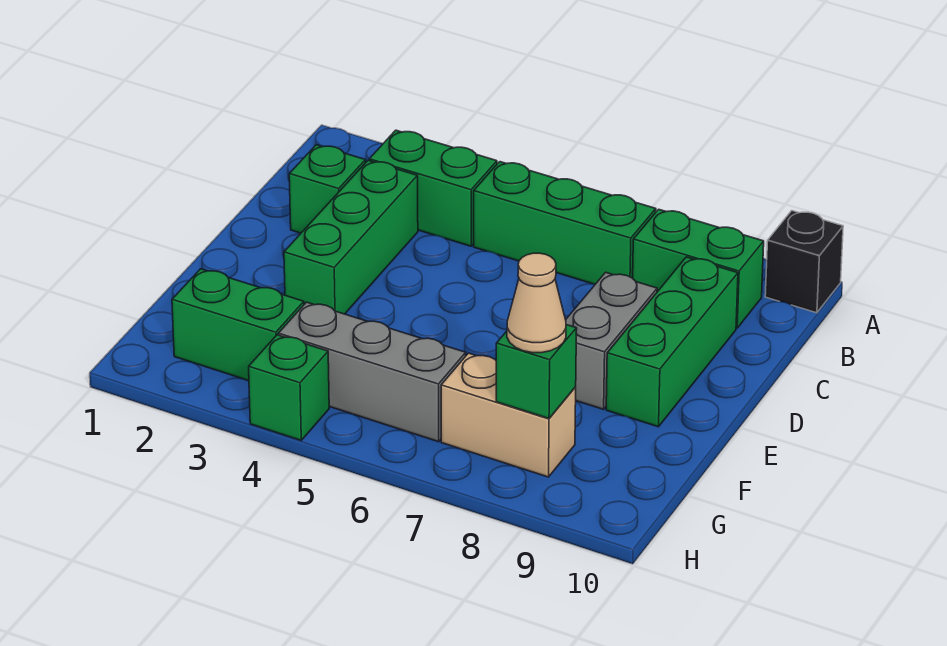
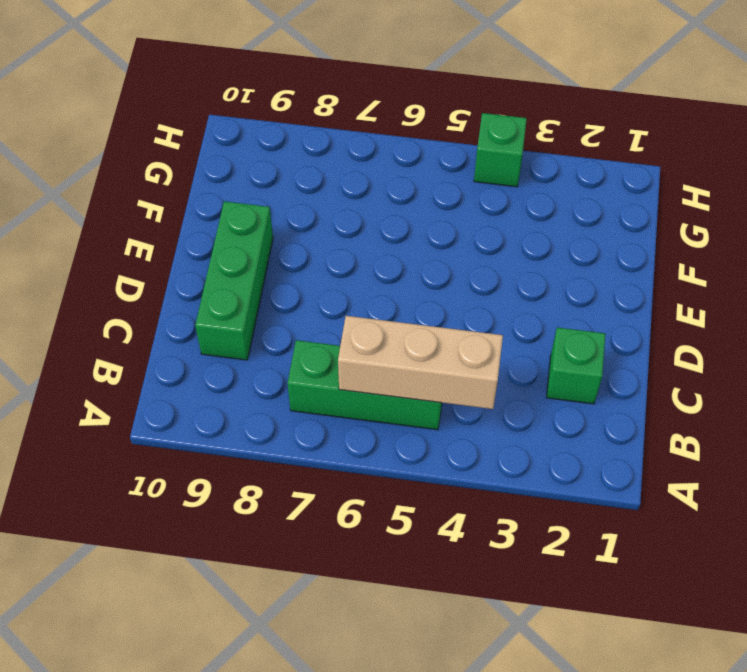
tan 1x3 brick [338,316,503,409] -> none
none -> black 1x1 brick [765,211,843,313]
none -> green 1x2 brick [369,130,497,246]
none -> green 1x2 brick [633,209,764,328]

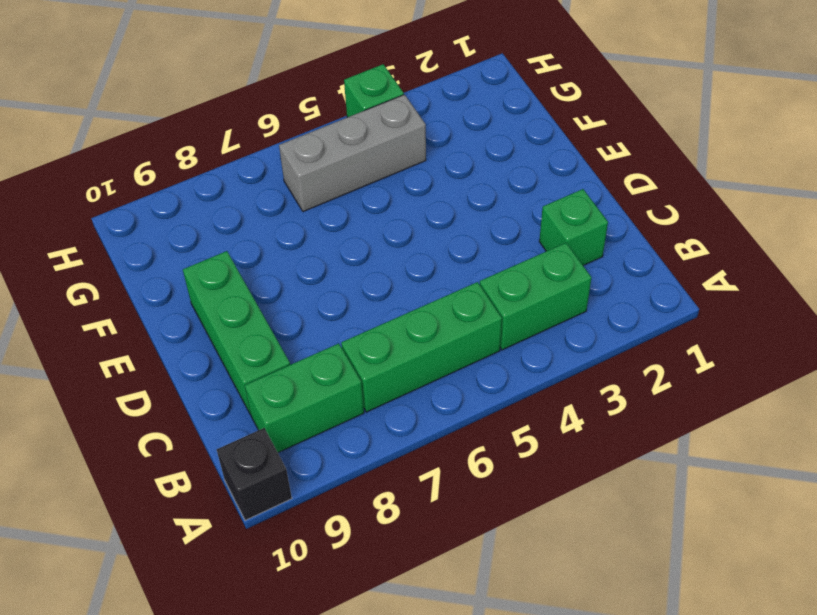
none -> green 1x3 brick [284,160,418,314]
none -> grey 1x2 brick [566,272,657,409]
none -> green 1x2 brick [172,269,304,381]

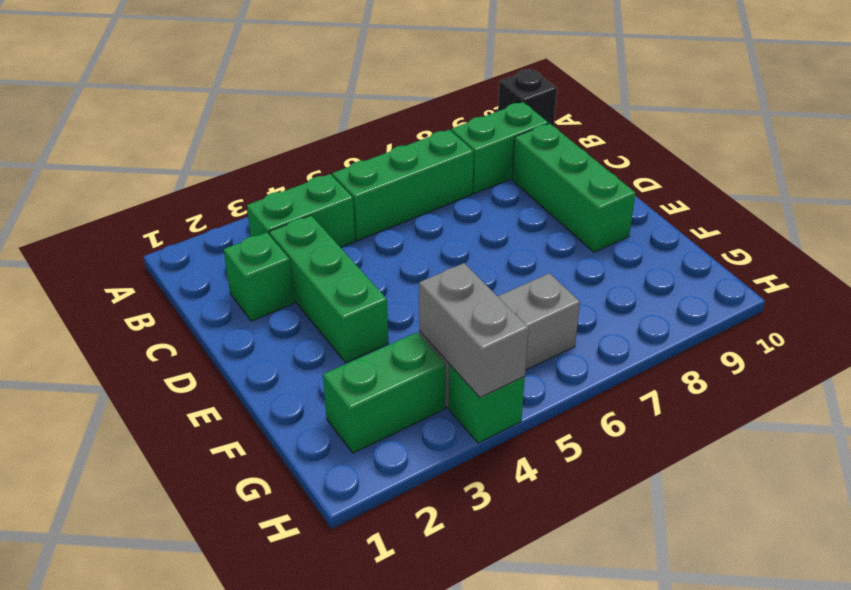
grey 1x2 brick [419,263,529,398] -> grey 1x2 brick moved to [566,272,657,409]
none -> tan 1x2 brick [441,353,576,477]
none -> green 1x1 brick [496,325,577,418]
none -> tan 1x1 cone [507,253,566,353]

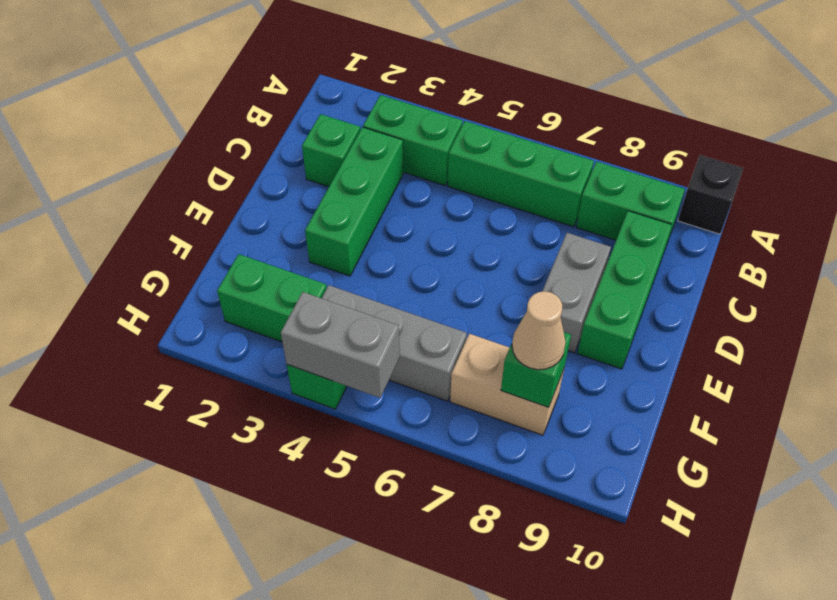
grey 1x2 brick [281,292,400,398] -> none

